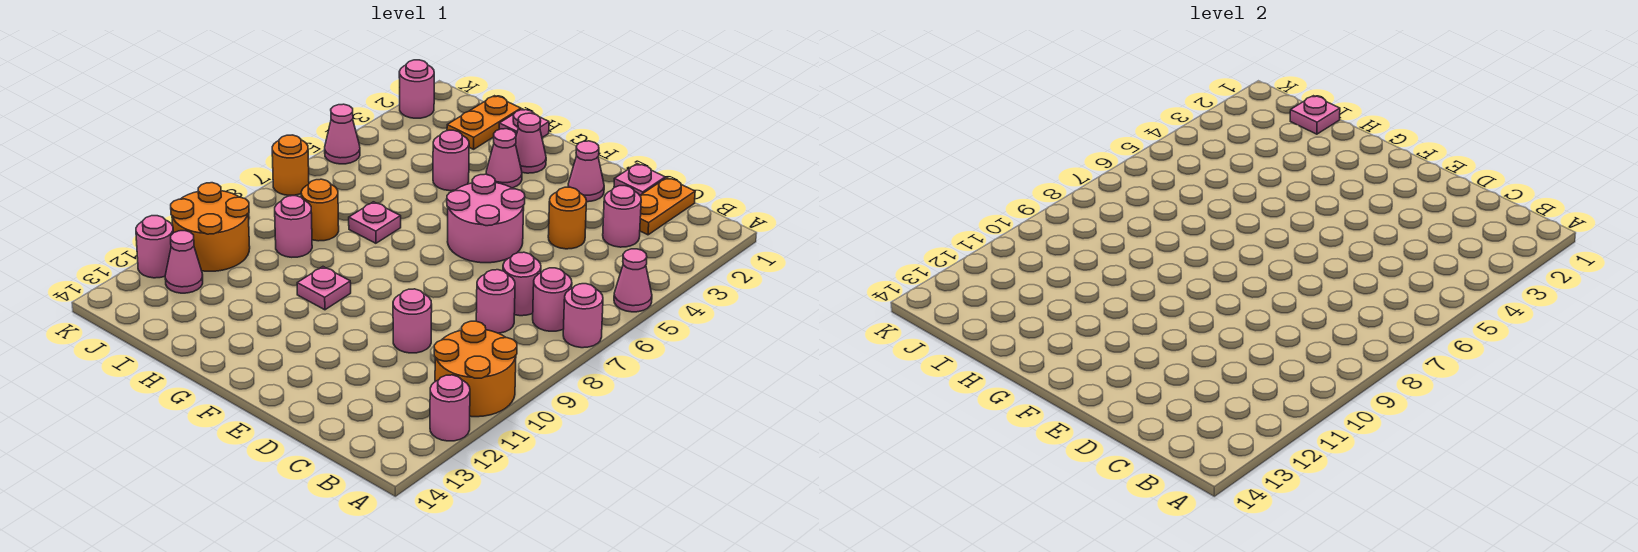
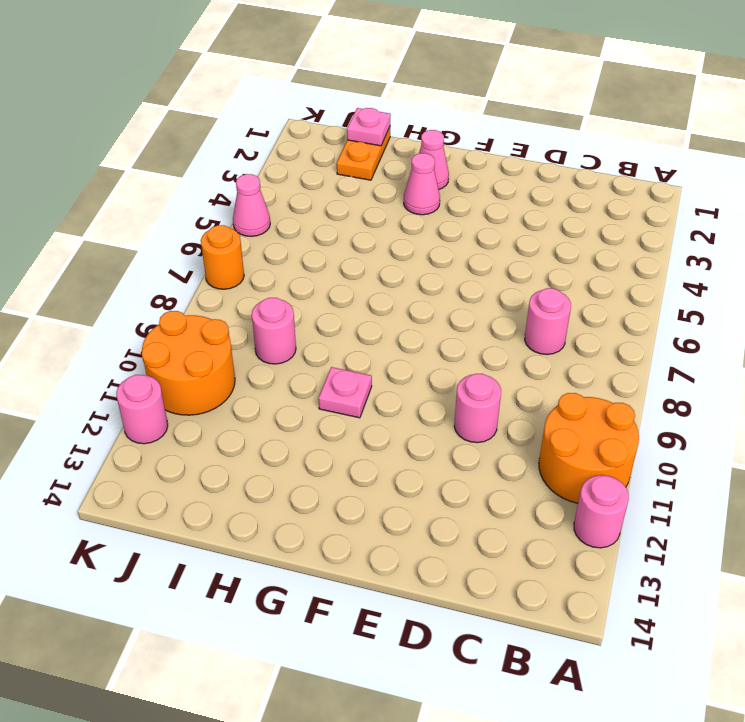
none -> pink 1x1 cone [614,249,652,312]
none -> pink 1x1 round brick [563,284,603,348]
none -> pink 1x1 round brick [533,268,572,331]
none -> orange 1x2 plate [640,178,695,235]

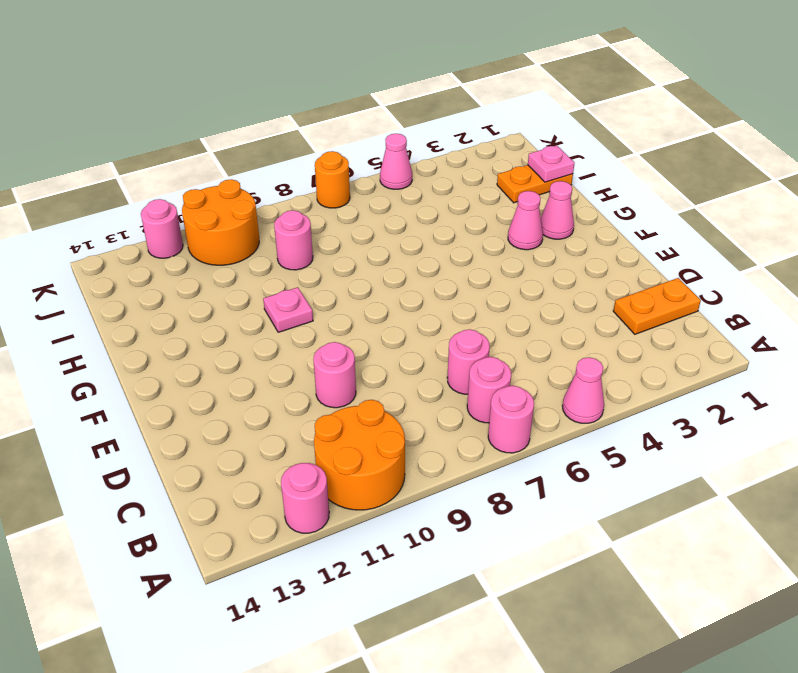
none -> pink 1x1 round brick [603,186,641,247]
none -> pink 1x1 round brick [476,270,515,333]
none -> pink 1x1 plate [614,164,665,195]
none -> orange 1x1 round brick [548,187,587,249]

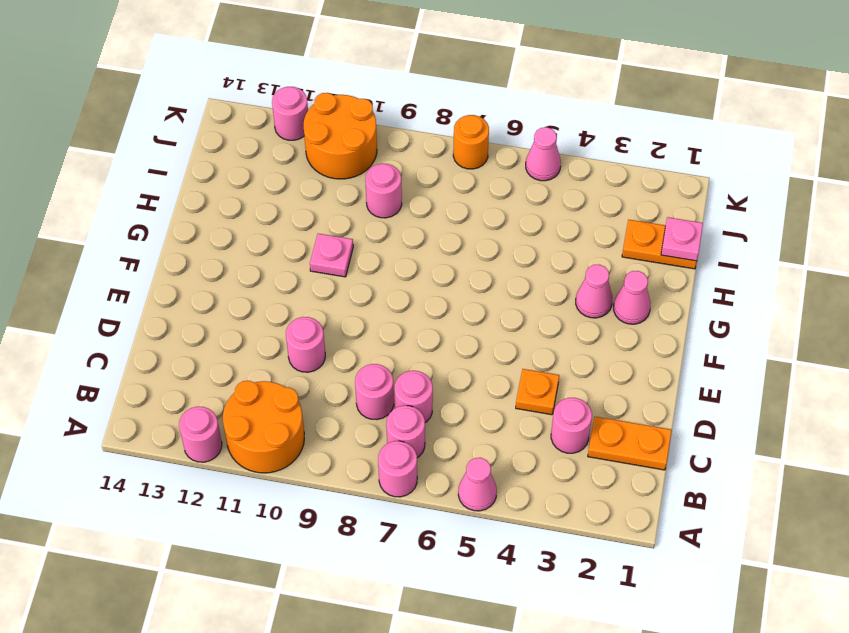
orange 1x1 plate [516,369,559,415] -> orange 1x1 round brick [548,187,587,249]
none -> pink 1x1 plate [614,164,665,195]
none -> pink 1x1 cone [568,141,604,202]
none -> pink 2x2 round brick [447,174,525,263]
none -> pink 1x1 plate [499,109,549,138]

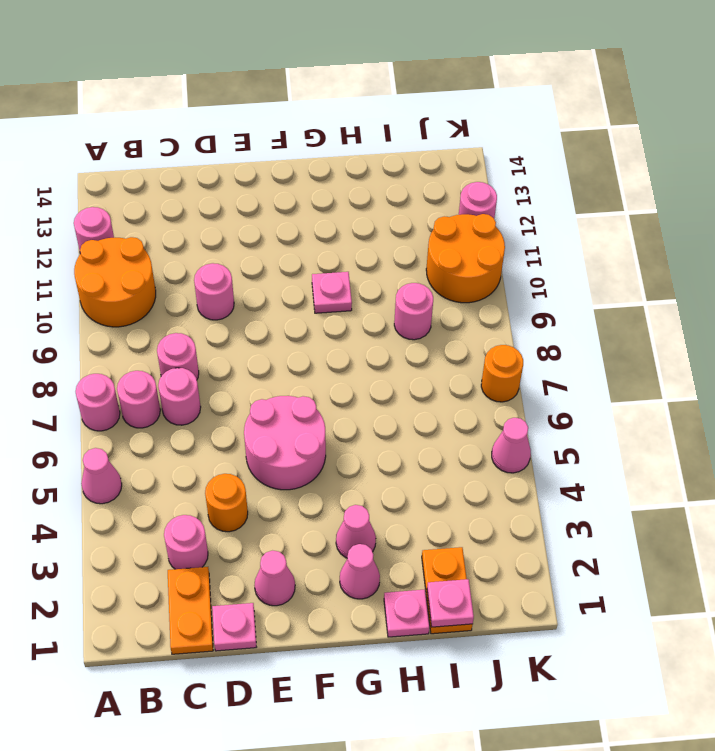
none -> pink 1x1 round brick [433,130,469,191]
none -> pink 1x1 plate [349,202,401,243]
none -> orange 1x1 round brick [301,179,339,241]
none -> pink 1x1 cone [165,231,203,293]

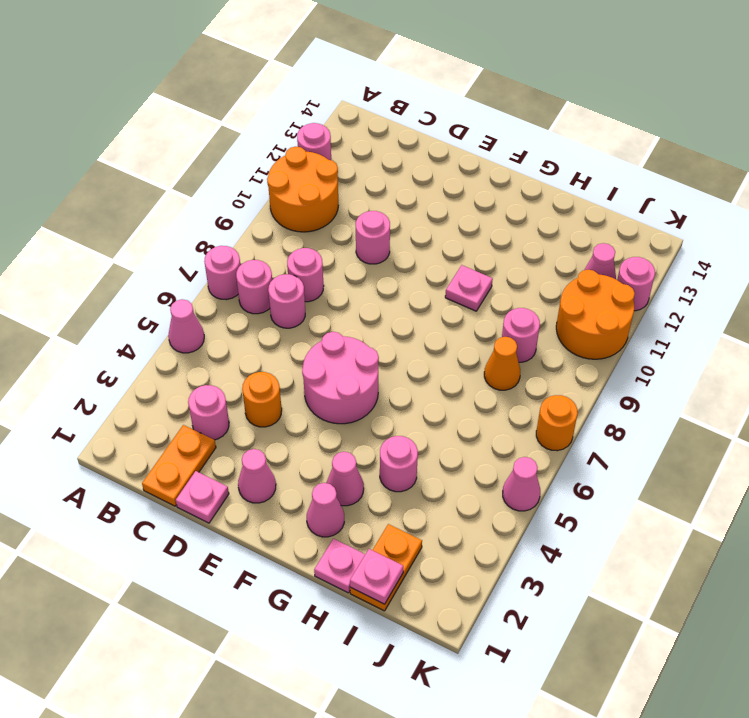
orange 1x1 cone [484,337,520,390] -> orange 1x1 round brick [301,179,339,241]
none -> pink 1x1 plate [349,202,401,243]
none -> pink 1x1 round brick [399,60,434,118]

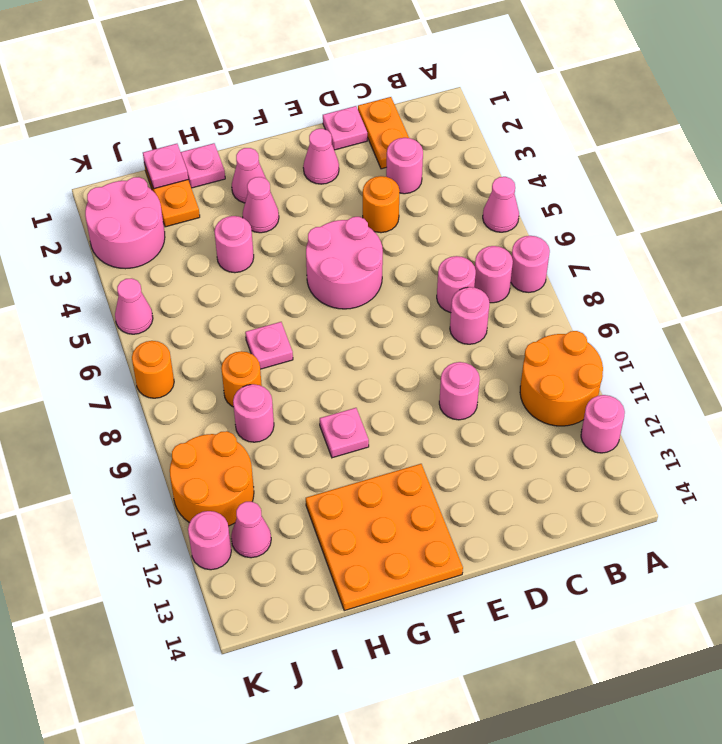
orange 3x3 plate [306,464,463,611] -> none
pink 2x2 round brick [85,177,165,269] -> pink 1x1 round brick [399,60,434,118]

